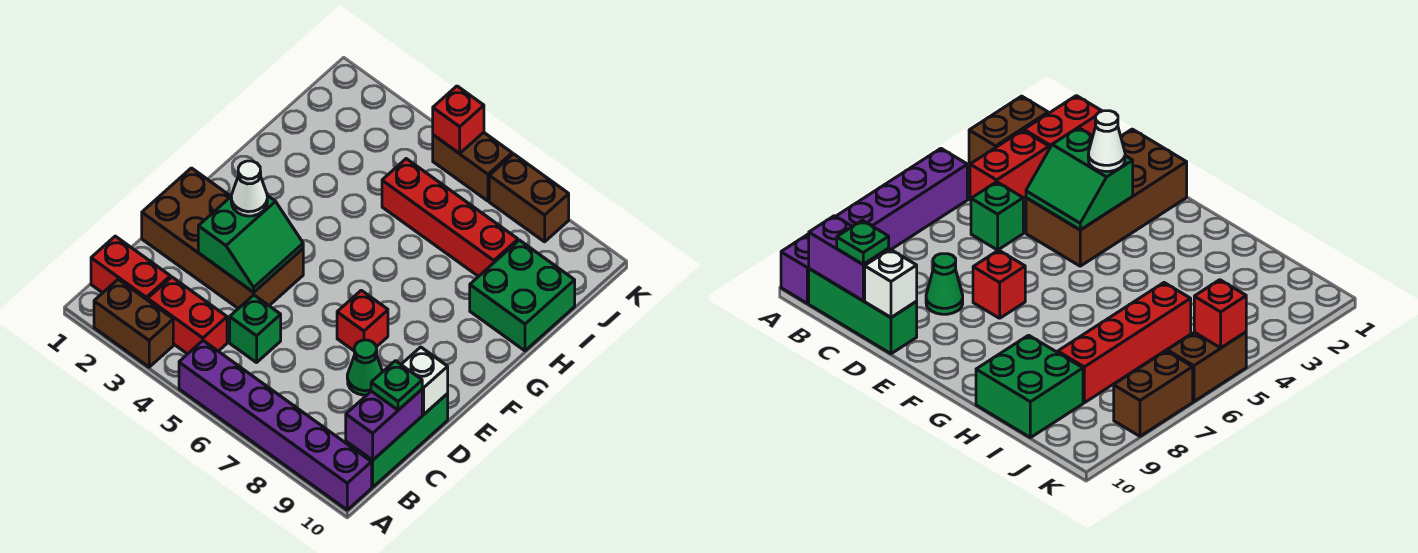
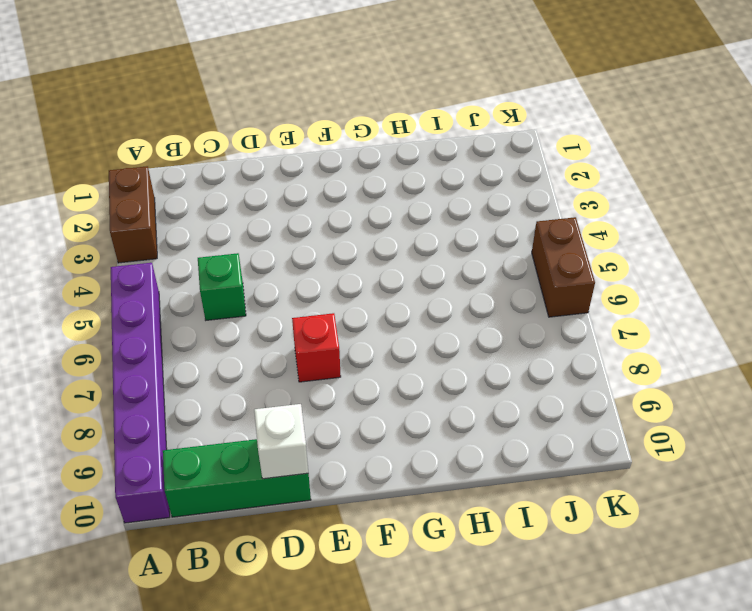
none -> red 1x2 brick [91,236,170,300]
none -> red 1x2 brick [148,277,227,354]
none -> brown 2x4 brick [142,168,303,309]

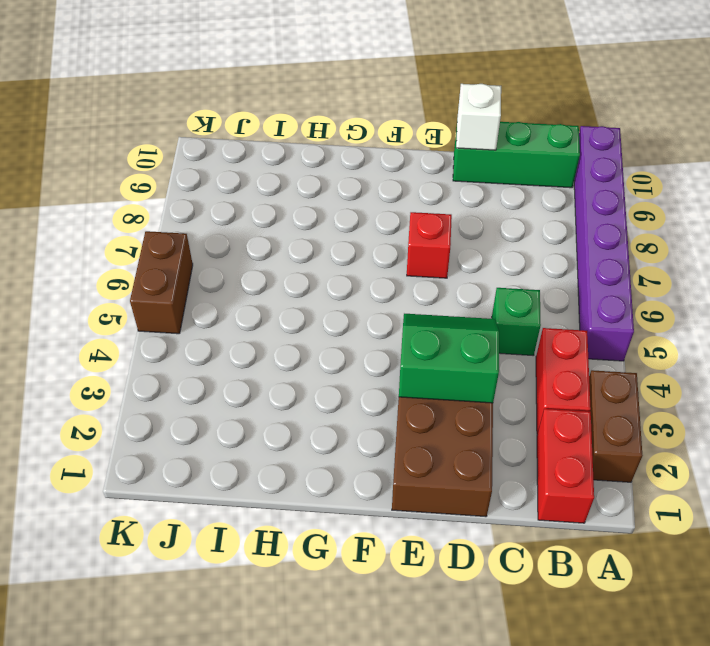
none -> green 1x1 cone [347,340,383,395]
none -> green 2x2 brick [470,240,575,351]
none -> red 1x4 brick [382,159,518,277]

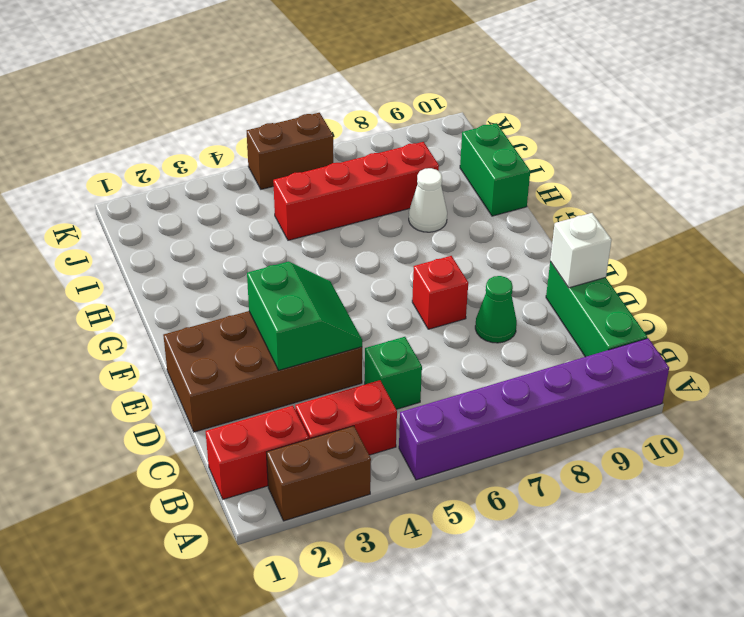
white 1x1 cone [409,168,447,232] -> white 1x1 cone moved to [231,161,267,216]
green 1x2 brick [460,123,530,216] -> green 2x2 brick [470,240,575,351]
none -> brown 1x2 brick [489,154,569,242]
none -> purple 1x2 brick [346,389,422,460]
none -> red 1x1 brick [433,86,484,154]

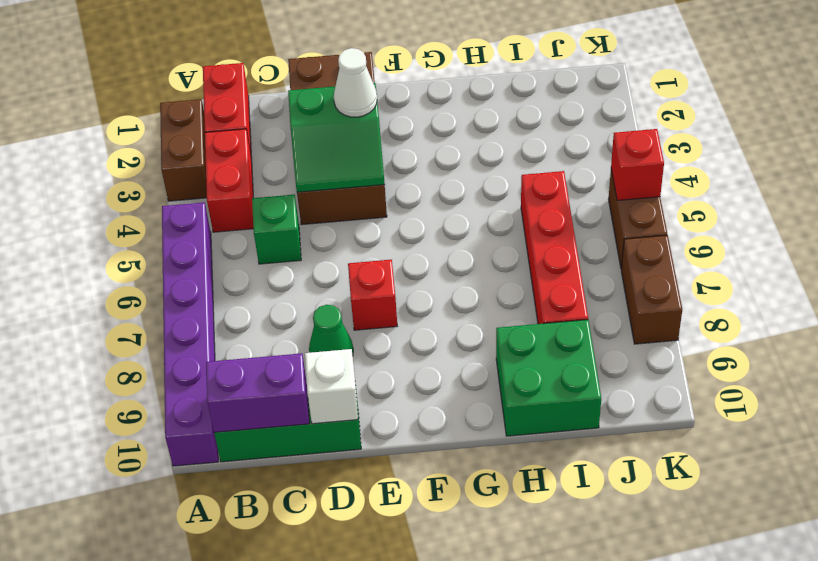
none -> green 1x1 plate [371,361,422,410]

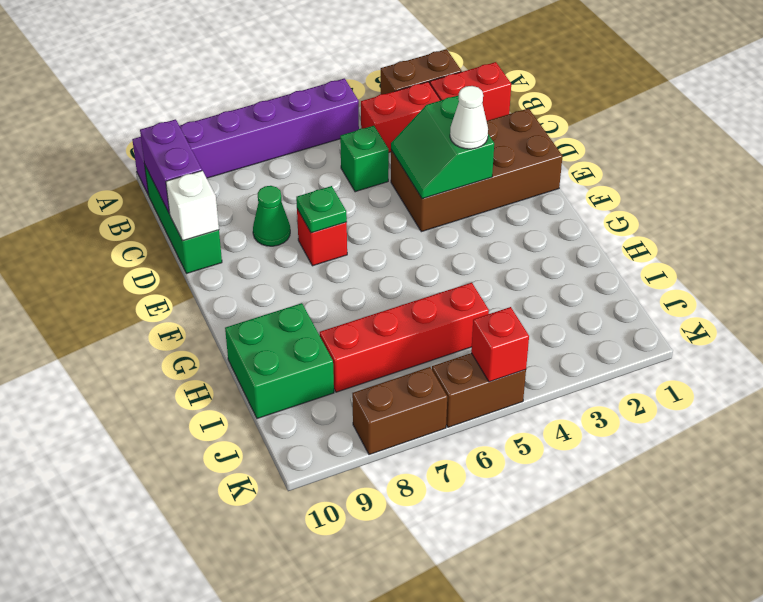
green 1x1 plate [296,186,347,233] -> green 1x1 plate moved to [371,361,422,410]

